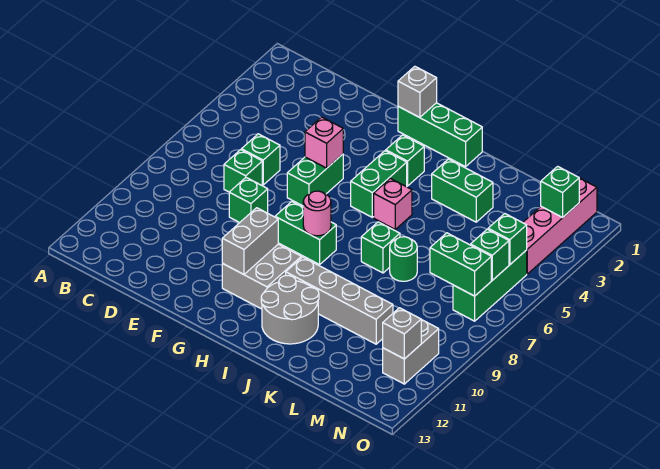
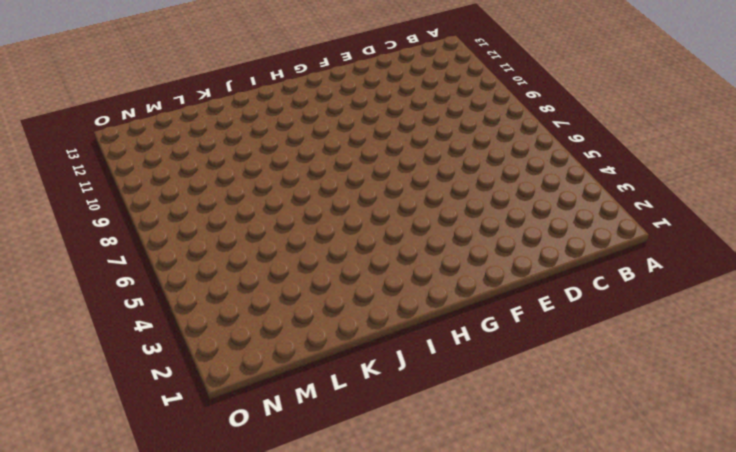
none -> green 1x1 brick [241,134,280,185]
none -> green 1x1 brick [224,150,262,192]
none -> green 1x1 brick [229,178,268,223]

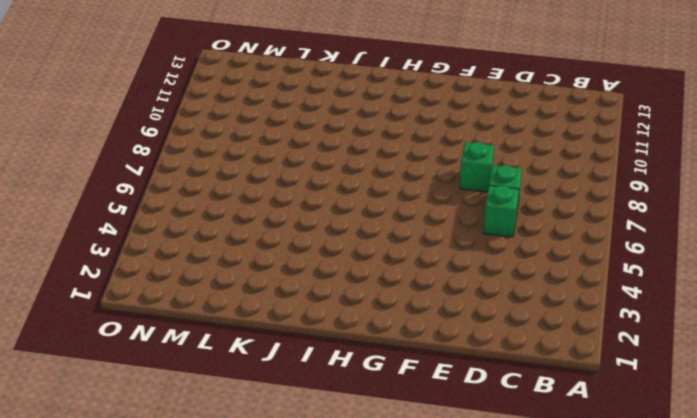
none -> green 1x2 brick [287,154,343,206]
none -> green 1x3 brick [398,103,482,167]
none -> green 1x2 brick [275,202,336,264]

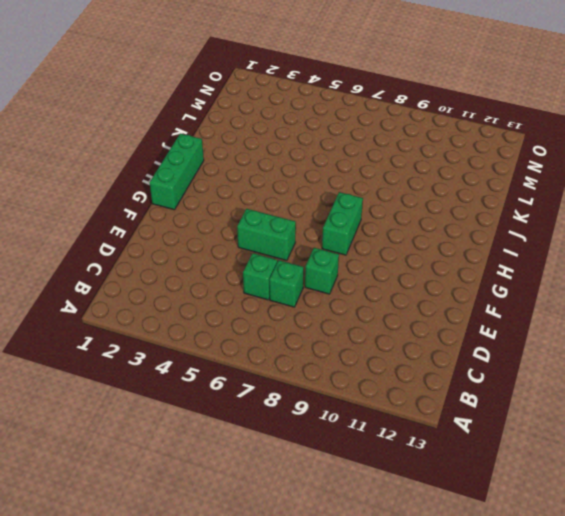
none -> grey 2x2 brick [222,244,301,309]
none -> green 1x1 brick [386,135,424,186]
none -> green 1x2 brick [351,151,407,217]

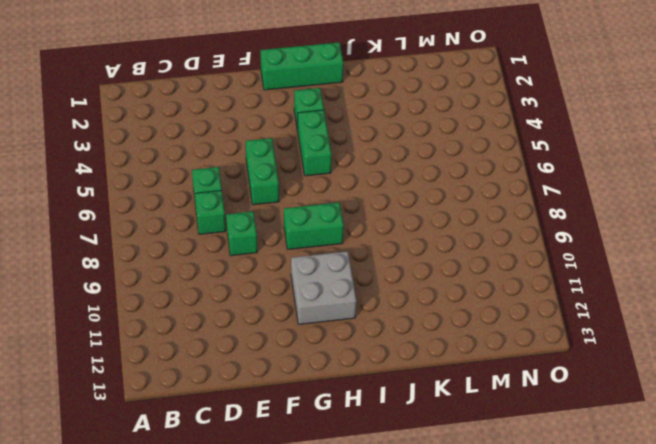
none -> pink 1x1 brick [374,178,412,229]
none -> grey 1x4 brick [286,257,393,344]
none -> grey 2x2 round brick [261,275,319,344]

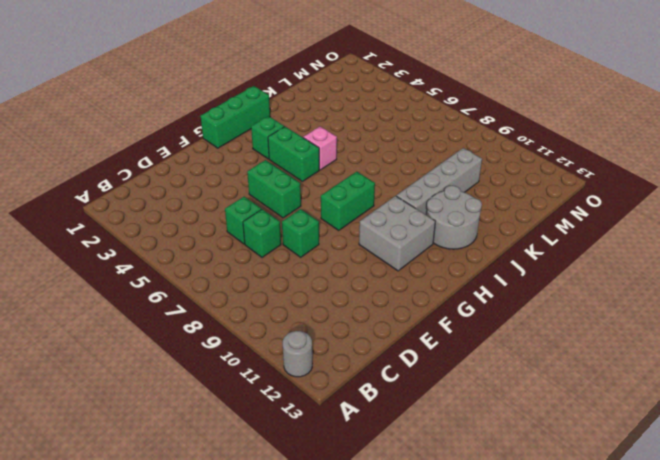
grey 1x1 round brick [283,331,313,377] -> none
none -> green 1x2 brick [432,159,493,222]
none -> green 1x1 brick [361,222,400,273]
none -> green 1x1 round brick [390,237,417,281]

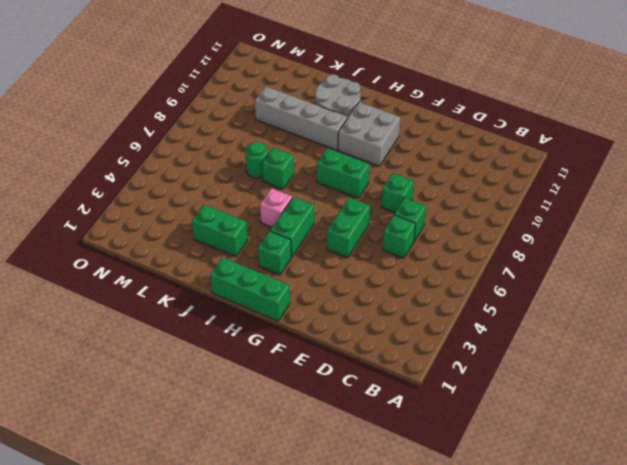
none -> pink 1x4 brick [523,178,597,274]
none -> green 1x3 brick [453,250,527,321]
none -> grey 1x2 brick [383,320,439,384]

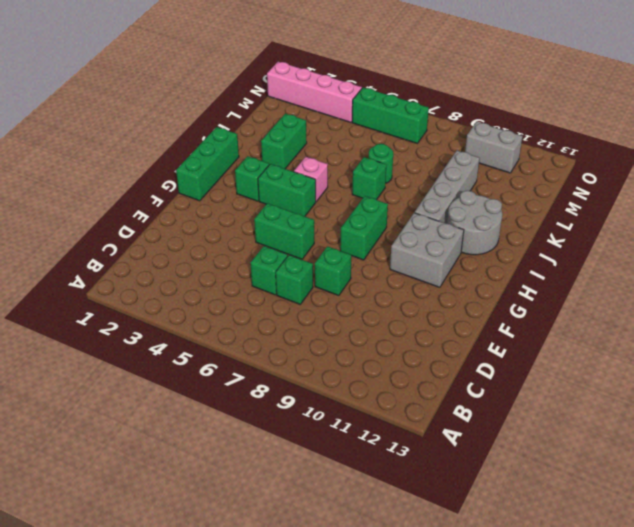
none -> pink 1x1 brick [305,117,343,168]
none -> grey 1x1 brick [398,66,437,118]
none -> grey 1x2 brick [222,208,278,274]

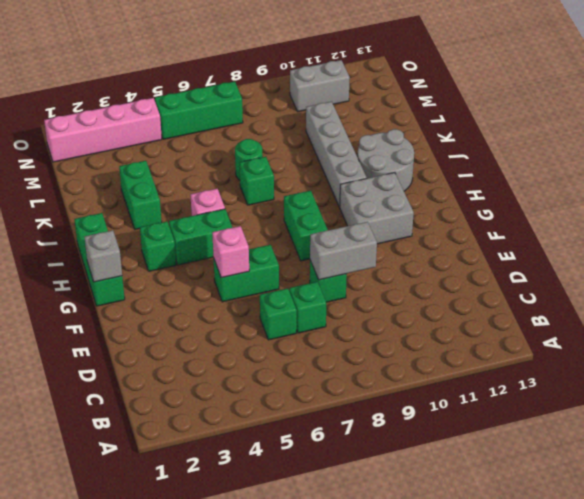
grey 1x2 brick [310,222,377,280] -> grey 1x2 brick moved to [222,208,278,274]
none -> pink 1x1 round brick [303,191,331,236]
none -> green 1x2 brick [430,233,491,296]
none -> green 1x1 brick [541,166,579,217]

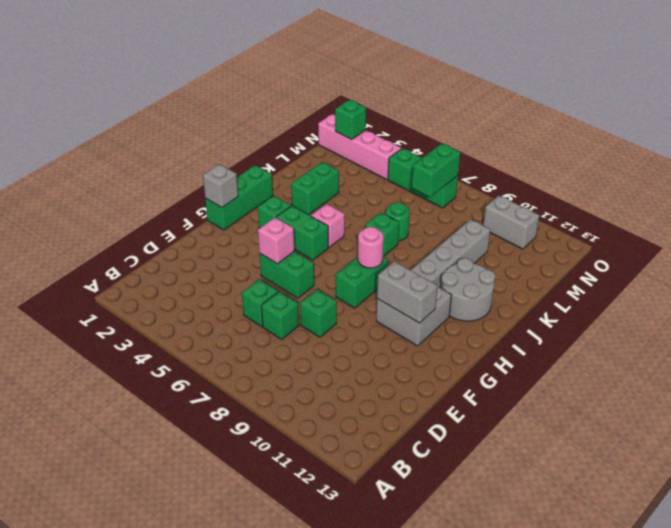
none -> green 1x1 brick [488,214,527,265]
none -> green 1x1 brick [471,229,509,280]
none -> grey 1x1 brick [383,308,421,359]

